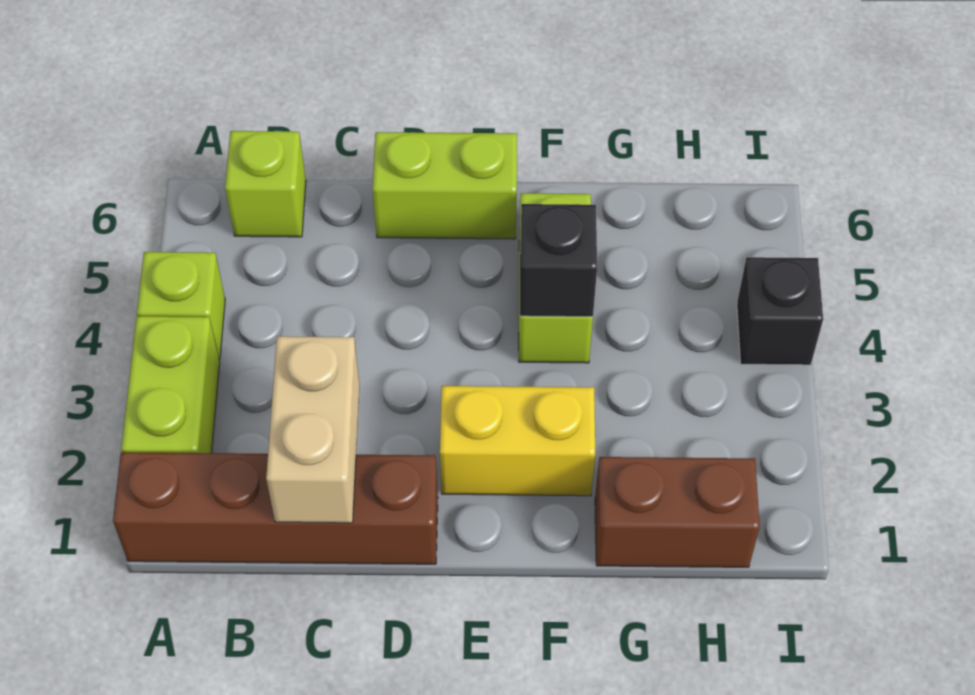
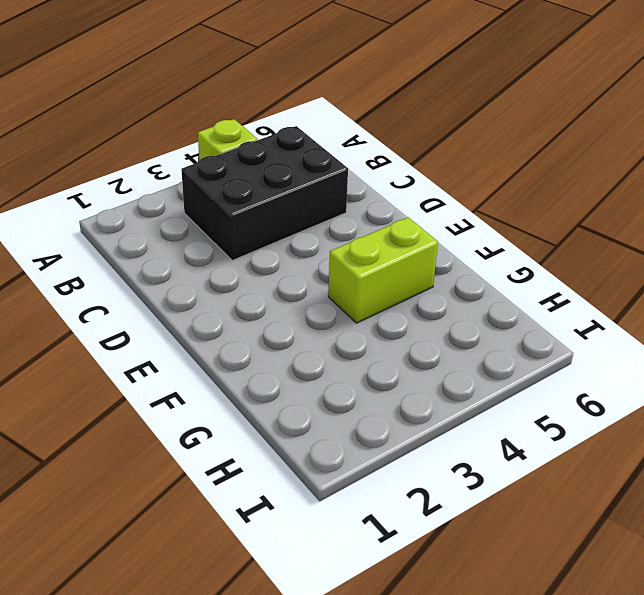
black 2x3 brick [181,126,348,261] -> none
none -> brown 1x4 brick [113,452,438,564]
none -> lime 1x2 brick [121,316,220,453]

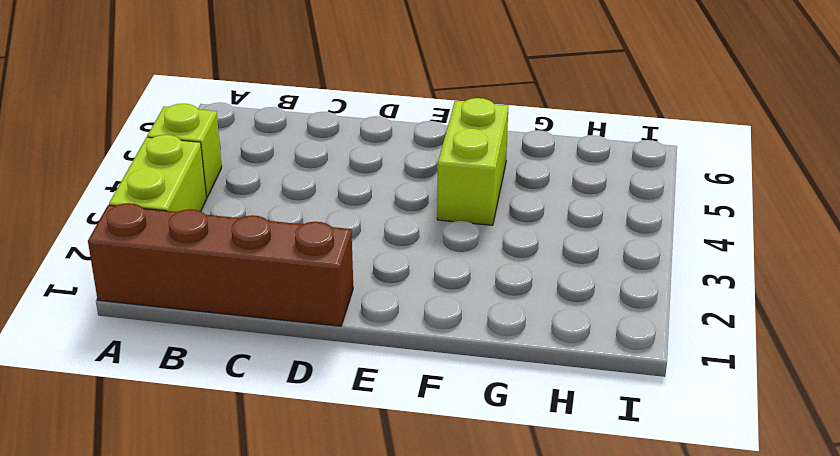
none -> lime 1x1 brick [225,131,306,237]
none -> lime 1x2 brick [373,132,517,239]

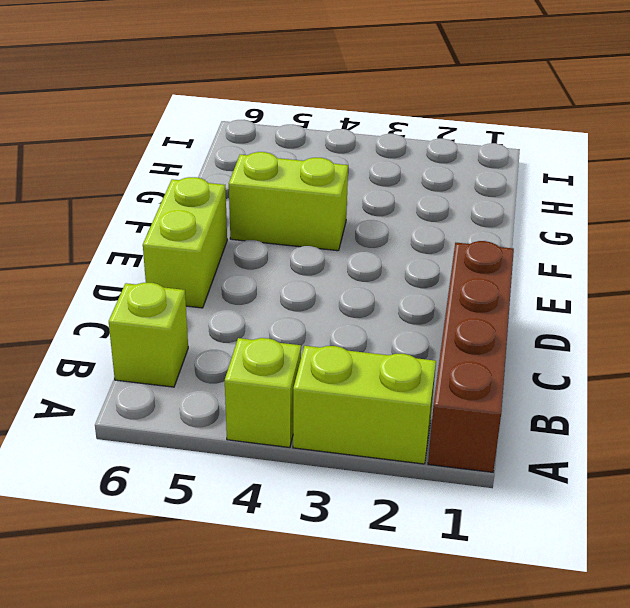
none -> yellow 1x2 brick [440,386,595,496]
none -> brown 1x2 brick [595,457,760,567]

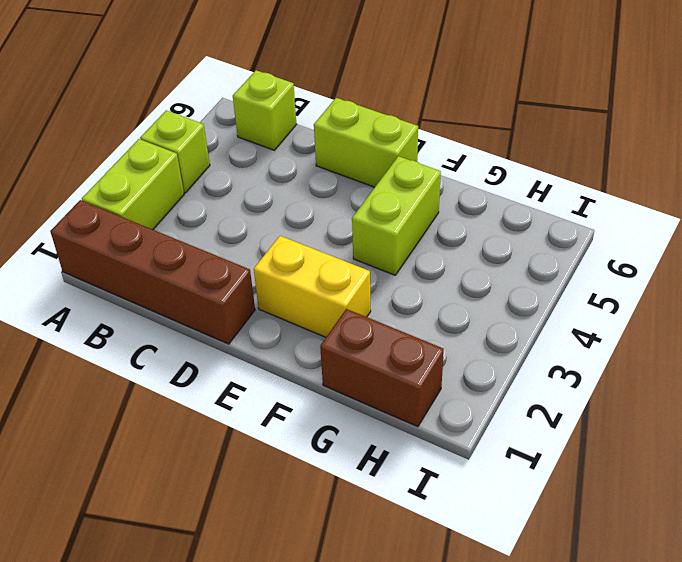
none -> black 1x1 brick [737,257,823,365]
none -> tan 1x2 brick [266,336,359,523]

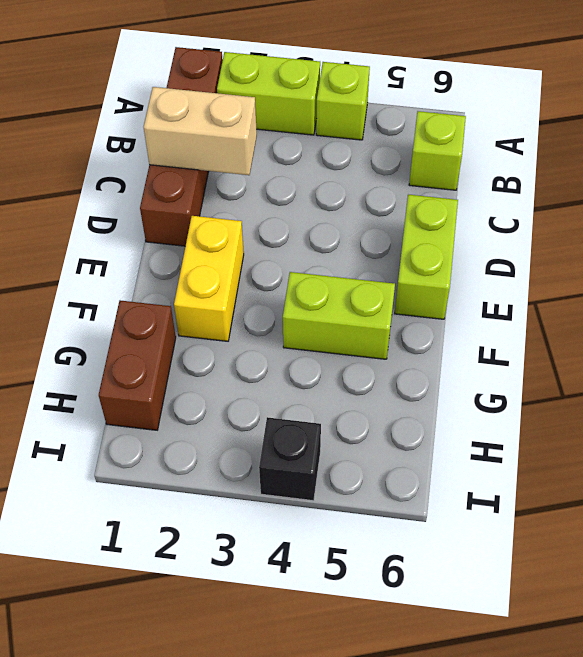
none -> black 1x1 brick [520,204,597,317]

